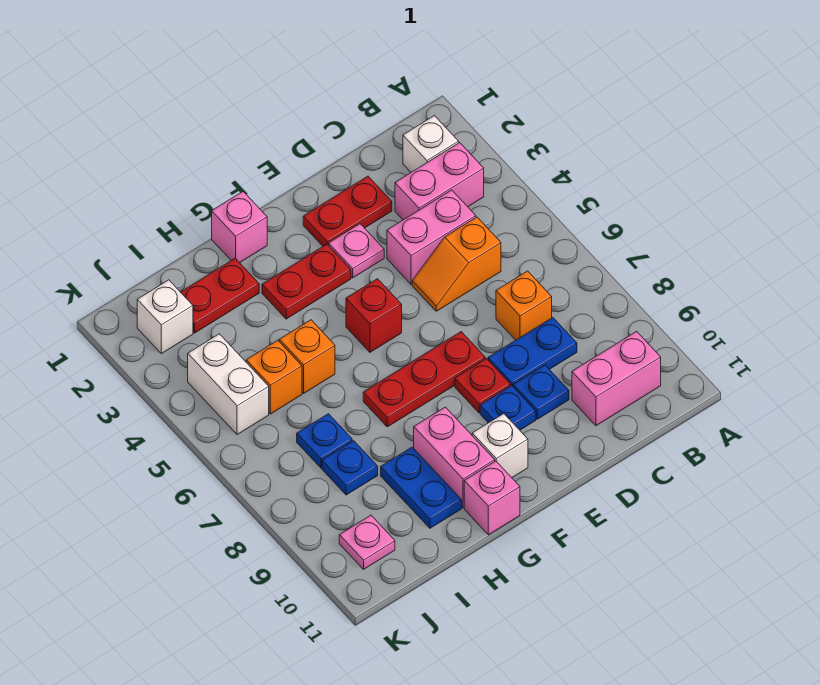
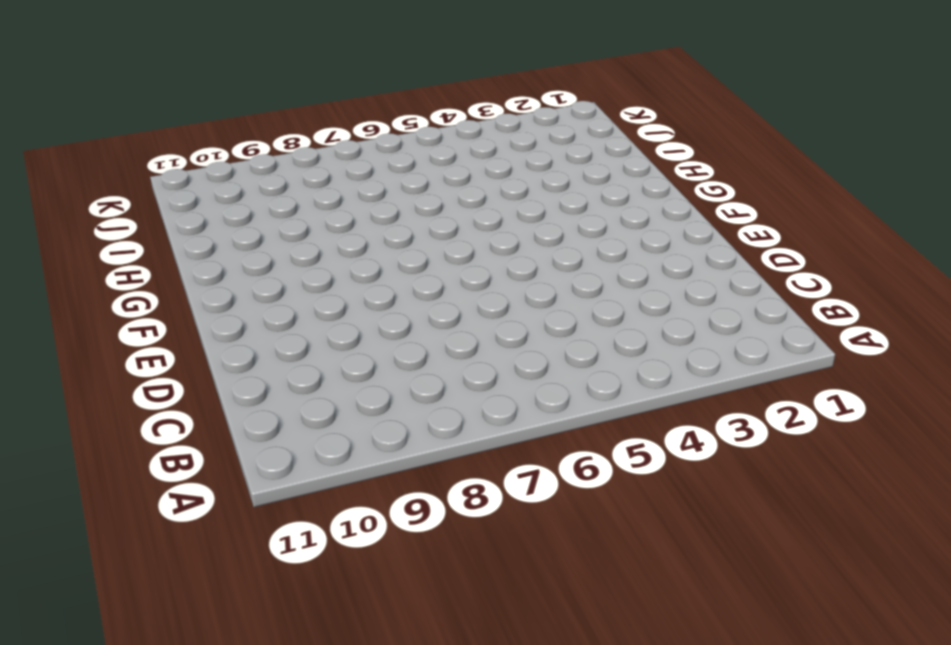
none -> white 1x1 brick [403,116,459,172]
none -> pink 1x2 brick [395,143,484,220]
none -> pink 1x2 brick [572,331,661,426]

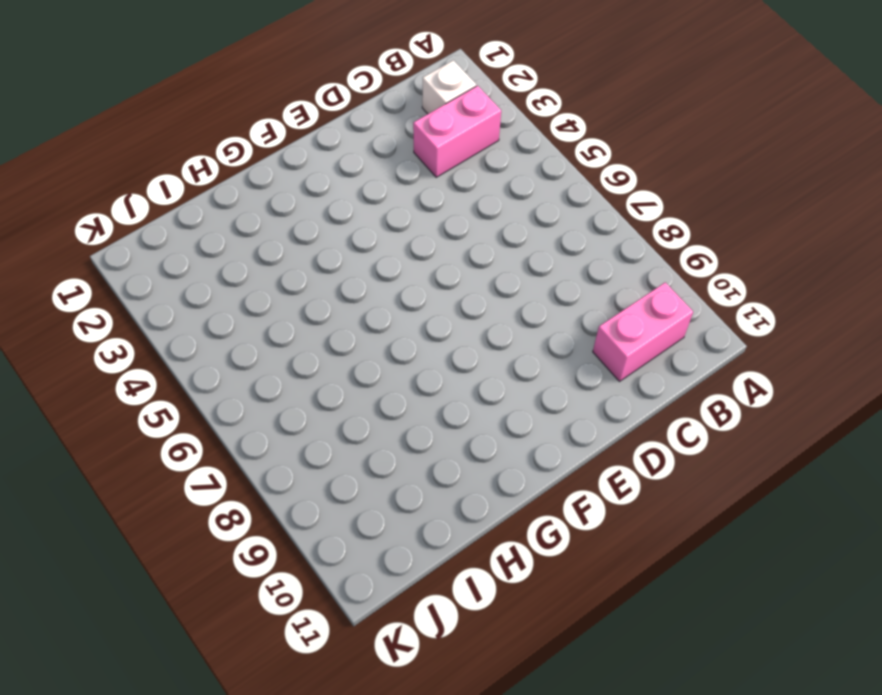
none -> pink 1x2 brick [387,190,476,284]
none -> orange 1x2 slope [412,217,501,311]
none -> orange 1x1 brick [496,271,552,340]

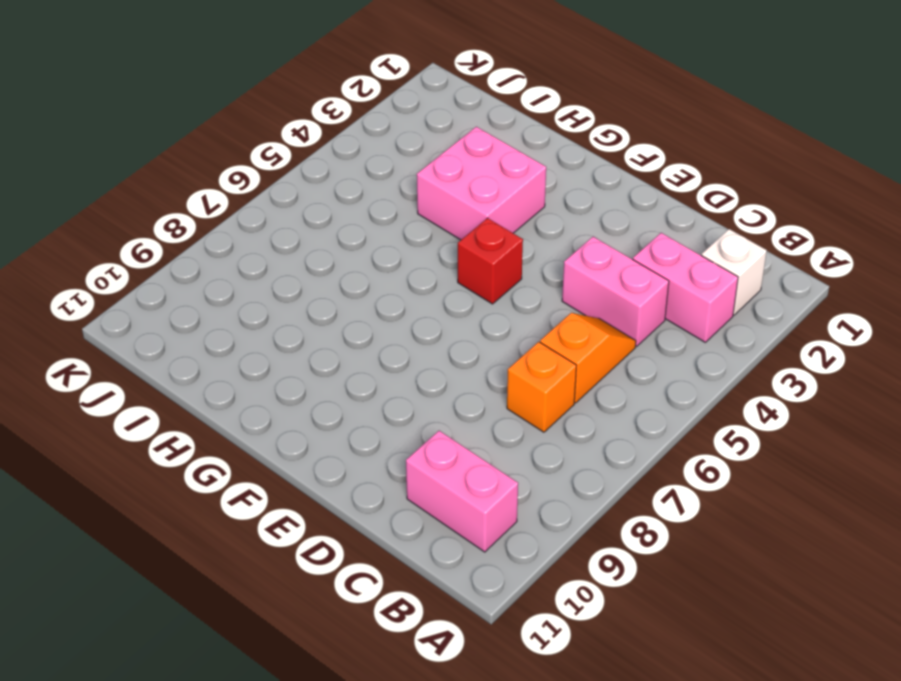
orange 1x2 slope [540,313,636,403] -> orange 1x2 slope turned to [412,217,501,311]
pink 2x2 brick [417,127,546,240] -> red 1x2 plate [262,244,351,319]
none -> blue 1x2 plate [488,318,577,386]
none -> red 1x2 plate [303,176,392,246]
none -> blue 1x1 plate [513,365,569,419]

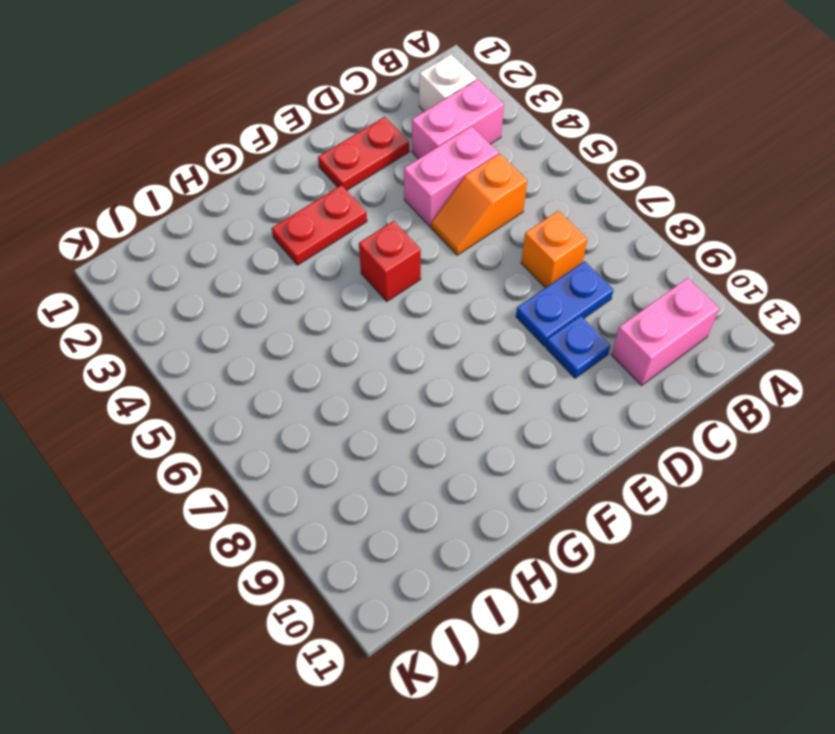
none -> pink 1x1 plate [329,224,384,278]
none -> red 1x3 plate [363,332,485,427]
none -> red 1x1 plate [455,359,511,413]

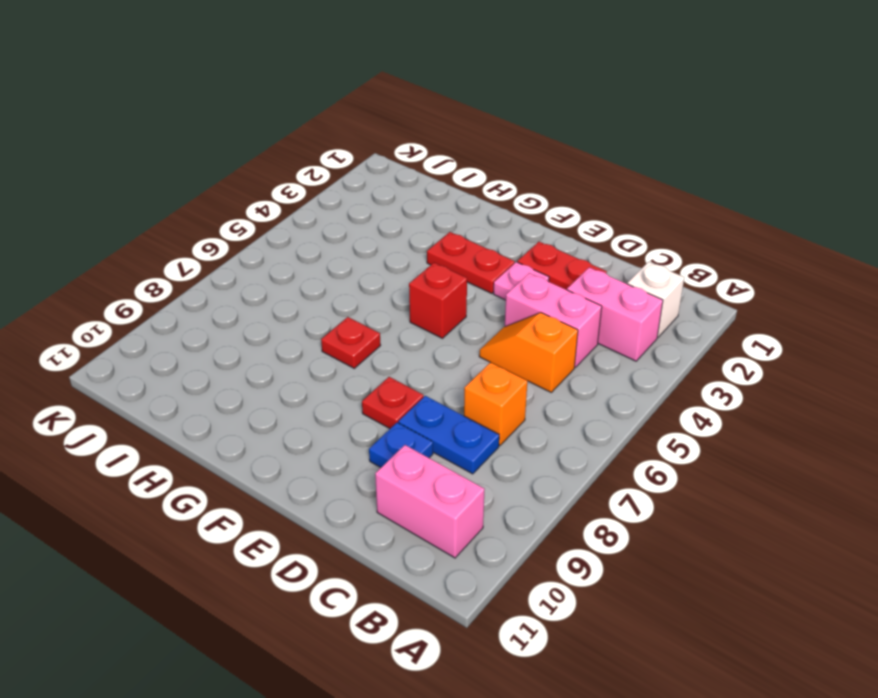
red 1x1 plate [321,317,381,368] -> red 1x3 plate [363,332,485,427]
none -> blue 1x1 plate [480,386,536,430]
none -> white 1x1 brick [472,414,528,478]
none -> pink 1x1 brick [212,192,267,263]

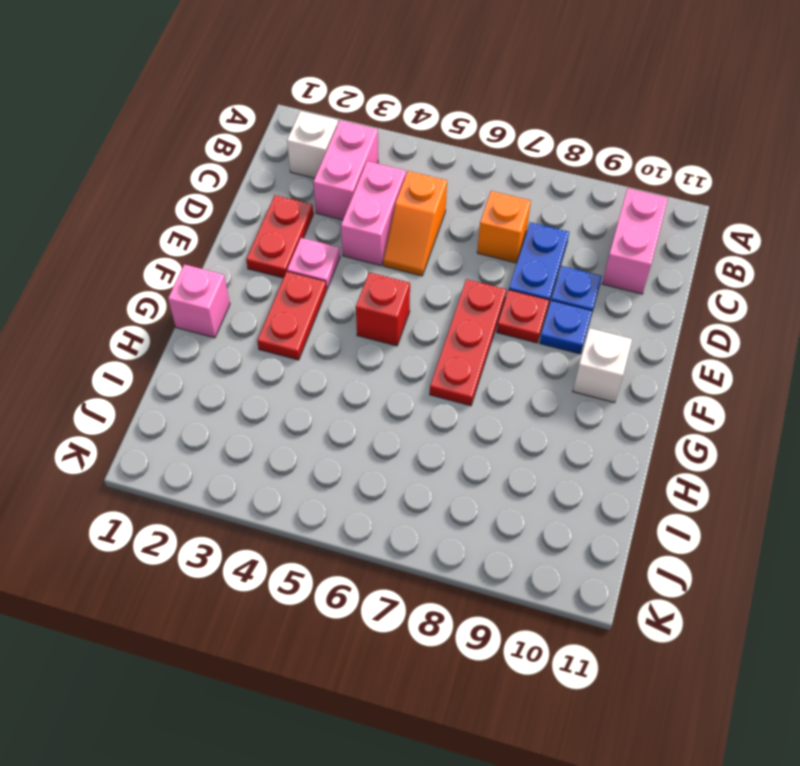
none -> pink 1x2 brick [414,407,495,508]
none -> pink 1x1 brick [464,461,520,535]
none -> red 1x2 plate [181,258,259,333]

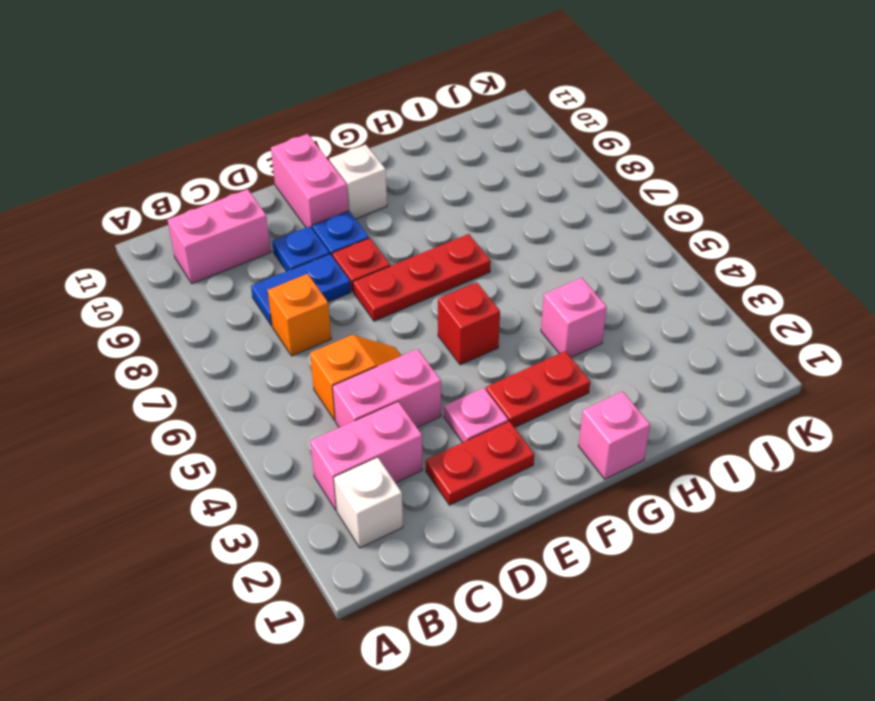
pink 1x2 brick [271,134,348,228] -> pink 1x2 brick moved to [414,407,495,508]
pink 1x1 brick [541,278,607,357] -> pink 1x1 brick moved to [464,461,520,535]
none -> red 1x2 plate [181,258,259,333]
none -> orange 1x1 brick [279,320,335,393]
none -> blue 1x2 plate [381,447,462,528]

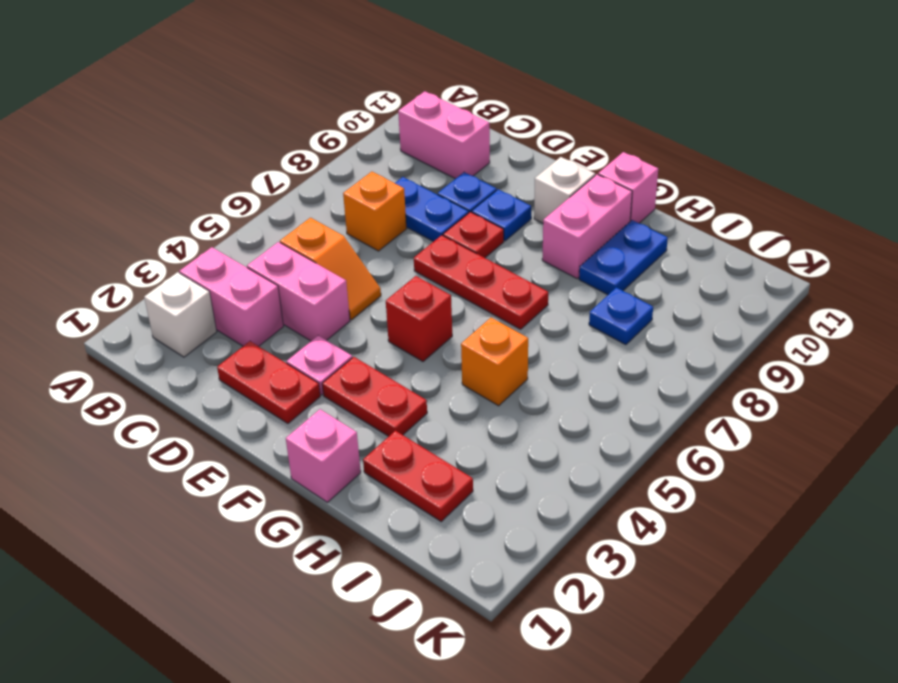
none -> orange 1x1 brick [246,340,302,414]
none -> blue 1x1 plate [297,414,352,468]
none -> white 1x1 brick [137,280,193,354]

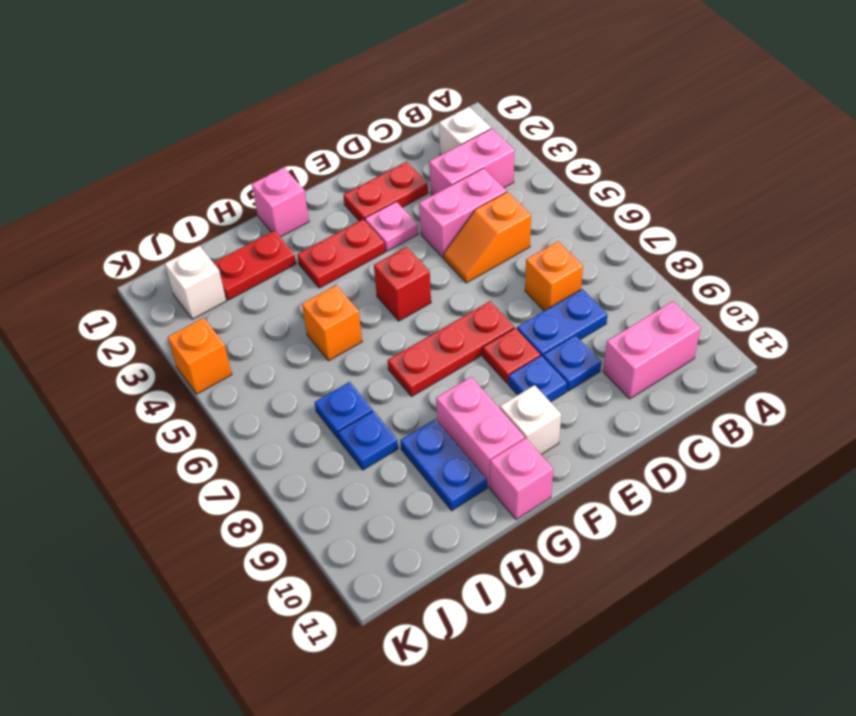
orange 1x1 brick [168,318,232,394] -> orange 1x1 brick moved to [246,340,302,414]
none -> white 1x2 brick [188,334,269,435]
none -> pink 1x1 plate [339,515,395,569]

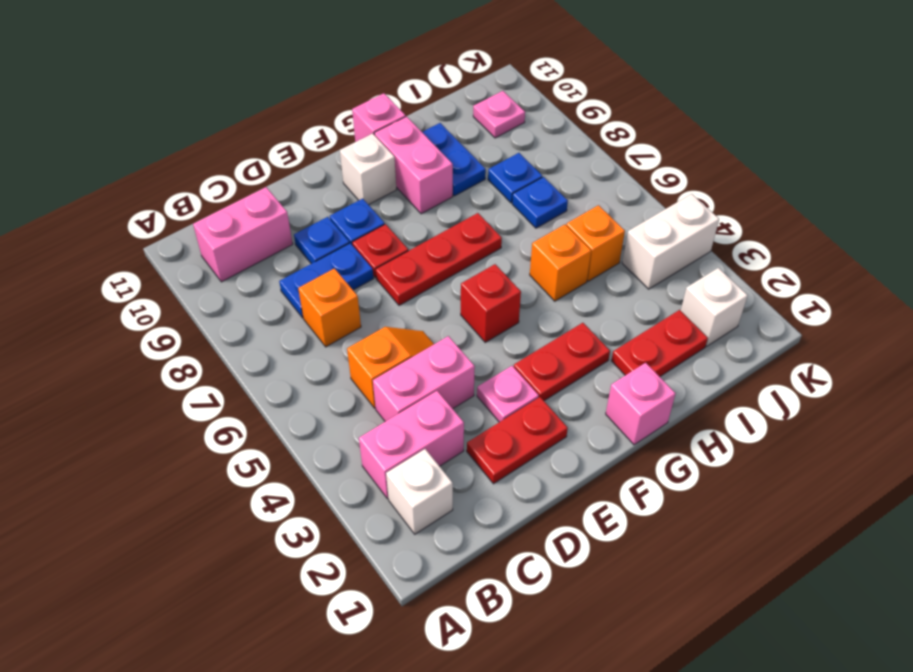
white 1x2 brick [622,194,719,289] -> white 1x2 brick turned to [188,334,269,435]

